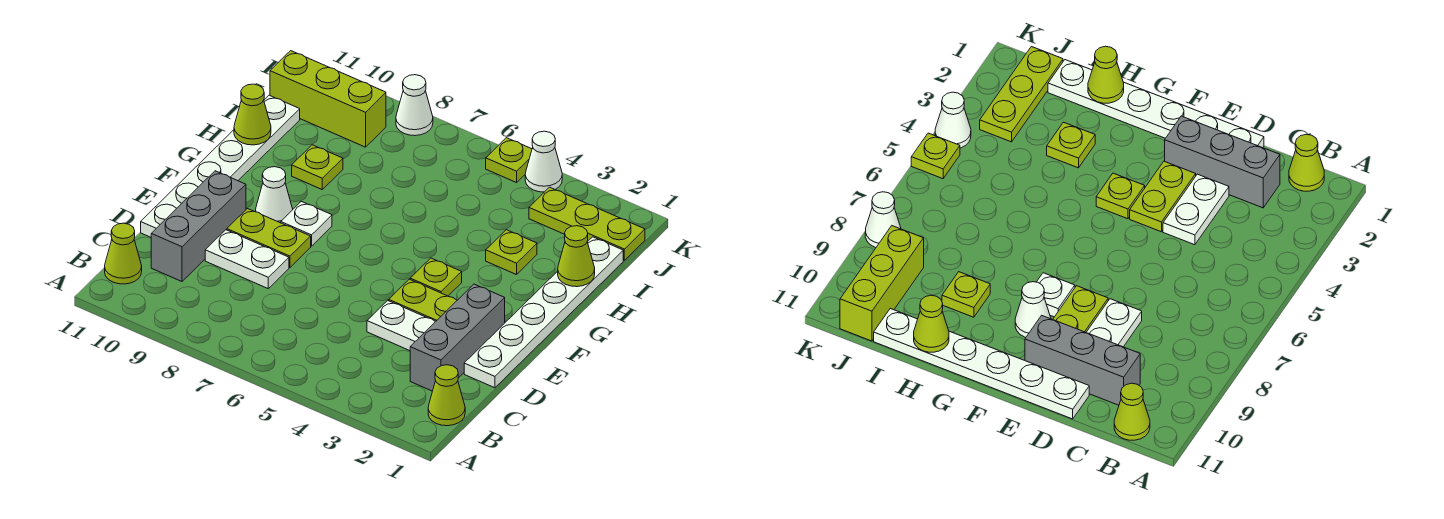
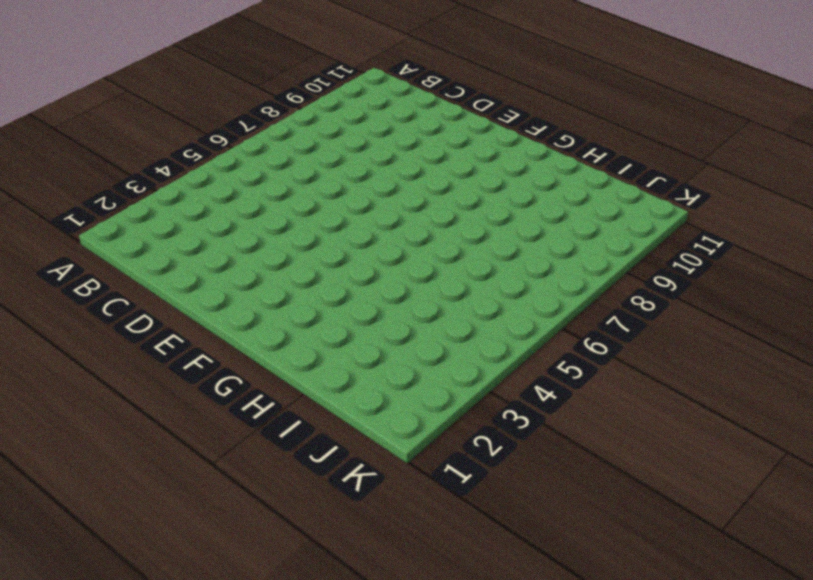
none -> lime 1x1 cone [428,365,465,426]
none -> lime 1x1 cone [105,223,142,284]
none -> grey 1x3 brick [410,284,505,391]

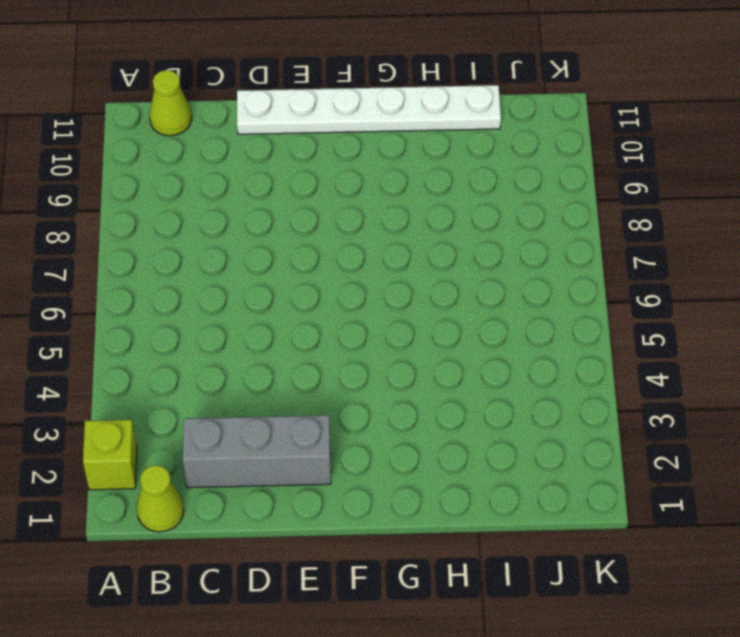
lime 1x1 brick [83,420,137,490] -> none
none -> grey 1x3 brick [151,171,246,282]
none -> white 1x6 plate [464,237,623,388]
none -> white 1x2 plate [367,301,435,351]

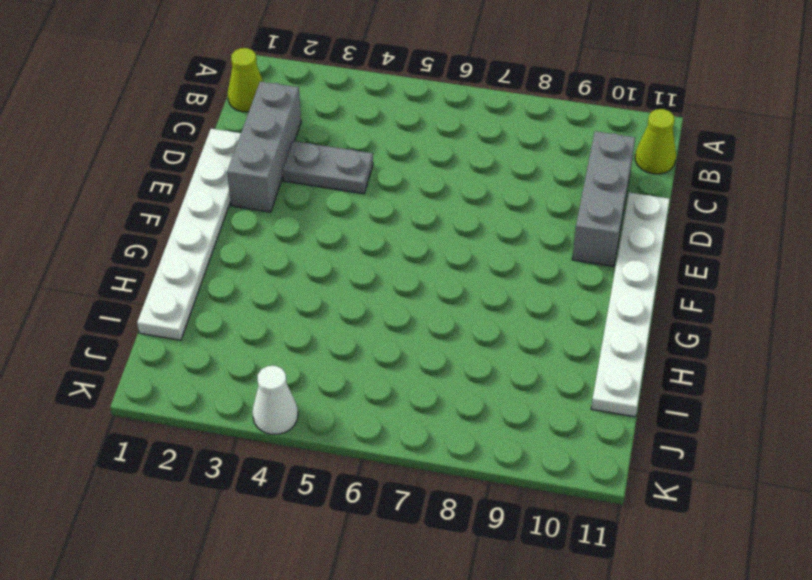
grey 1x2 plate [282,141,373,194] -> white 1x2 plate [367,301,435,351]
none -> white 1x2 plate [205,230,289,288]
none -> lime 1x2 plate [389,279,457,321]
none -> lime 1x2 plate [227,209,311,267]

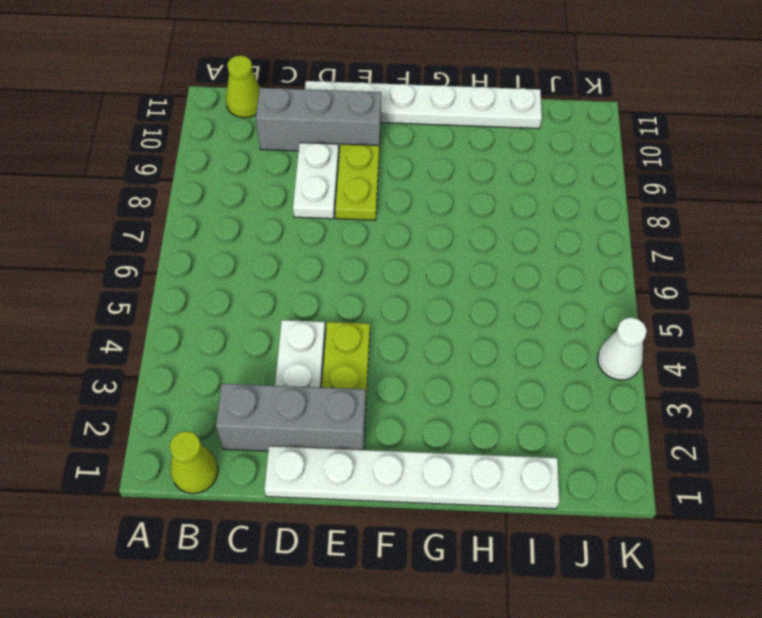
none -> lime 1x1 plate [410,258,462,296]
none -> white 1x1 plate [281,202,332,246]
none -> white 1x1 cone [256,167,293,223]

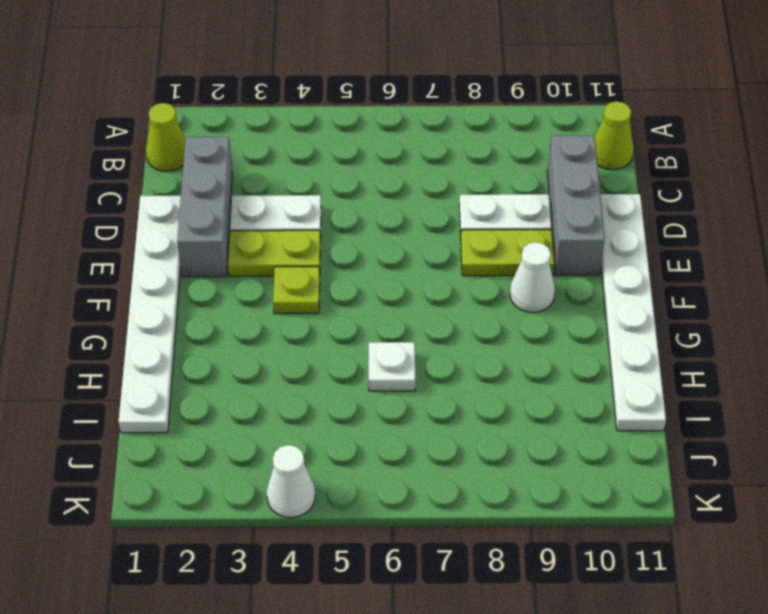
white 1x1 plate [369,342,415,391] -> white 1x1 plate moved to [281,202,332,246]
none -> lime 1x1 plate [486,230,537,275]
none -> lime 1x1 plate [292,145,343,189]
none -> lime 1x3 plate [529,187,645,260]

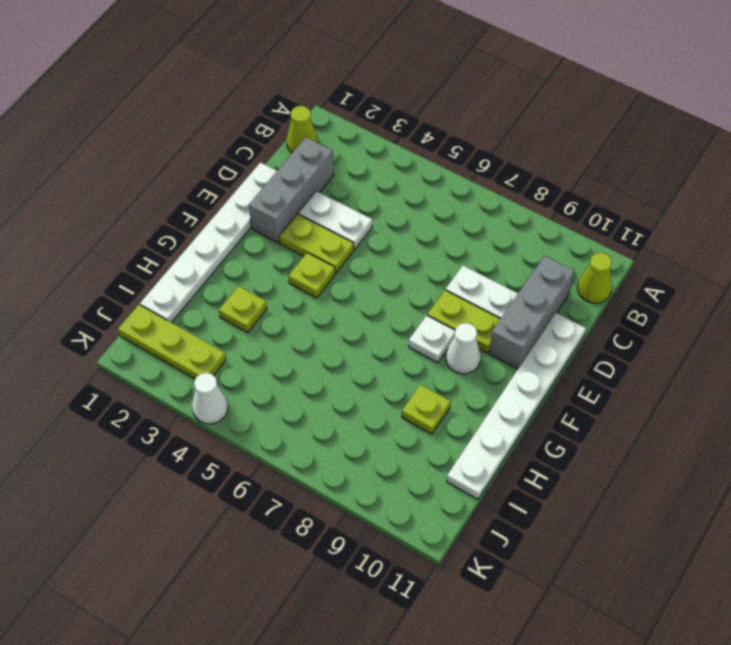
none -> lime 1x3 brick [270,51,386,147]
none -> lime 1x1 plate [486,138,532,183]
none -> white 1x1 cone [396,75,433,136]

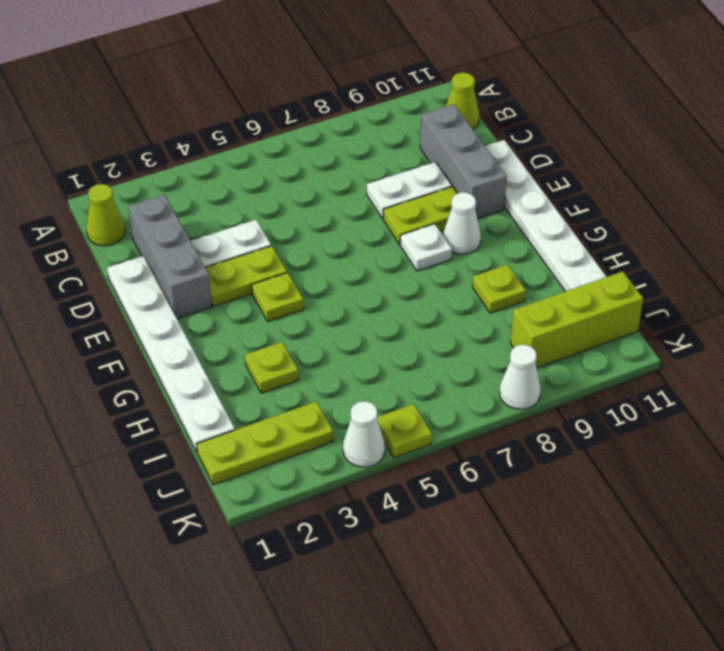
none -> lime 1x1 cone [558,226,595,287]
none -> lime 1x1 cone [234,84,271,145]

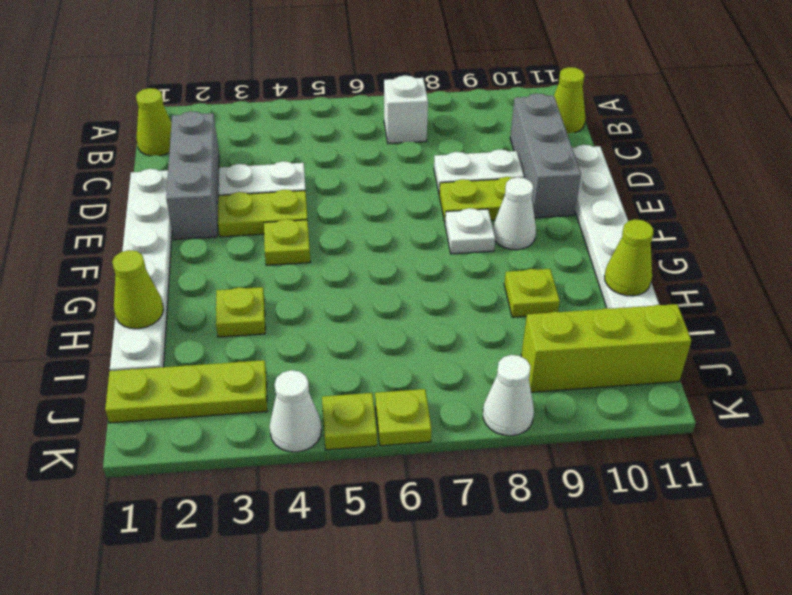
white 1x1 brick [384,75,428,143] -> none
lime 1x1 plate [375,389,432,446] -> none

